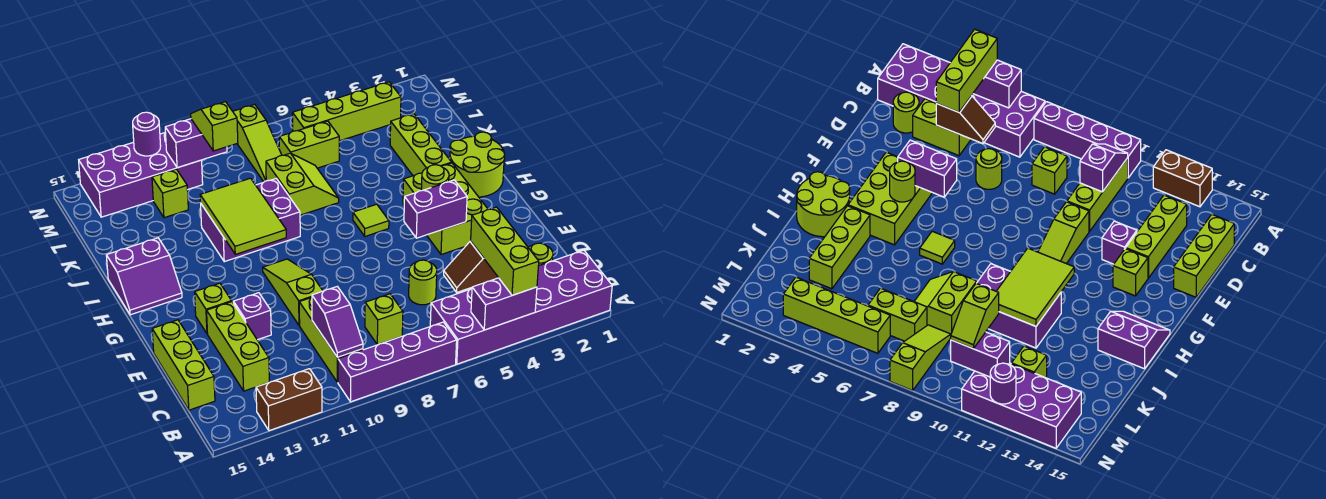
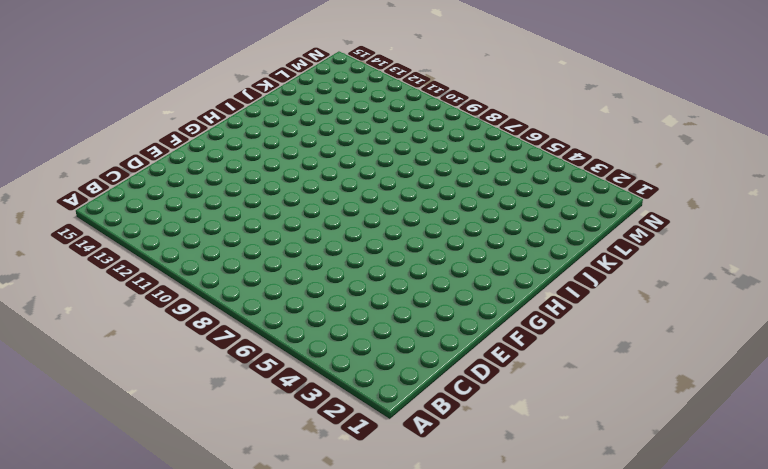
none -> purple 2x6 brick [430,250,612,364]
none -> purple 1x4 brick [338,322,457,402]
none -> brown 1x2 brick [256,369,322,431]
none -> lime 1x3 brick [299,298,363,382]

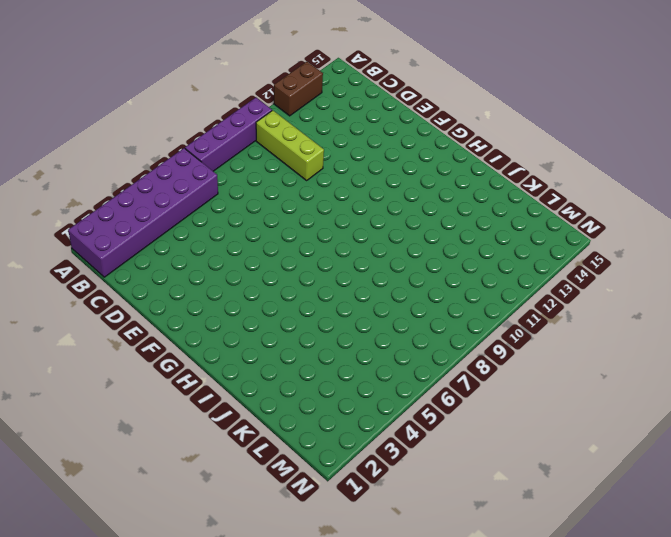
none -> lime 1x1 round brick [528,243,553,265]
none -> lime 1x2 brick [913,99,971,156]
none -> lime 1x1 brick [365,294,403,345]
none -> lime 1x3 brick [207,302,269,391]

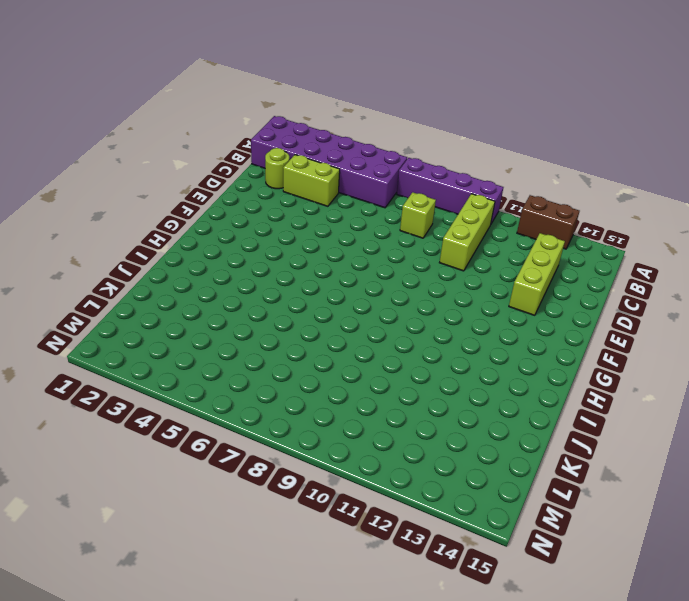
none -> lime 1x3 brick [152,320,215,410]
none -> lime 1x1 round brick [409,260,437,305]
none -> lime 1x3 slope [263,259,323,325]
none -> purple 1x1 brick [233,293,271,340]

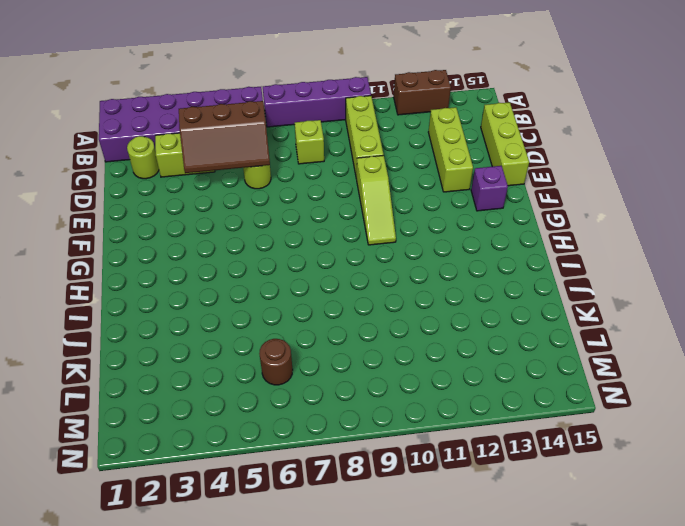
brown 2x3 slope [179,101,270,173] -> brown 1x2 slope [444,241,498,292]
purple 1x1 brick [471,166,508,211] -> purple 1x1 brick moved to [233,293,271,340]
brown 1x1 round brick [259,339,293,385] -> lime 1x2 brick [279,121,339,168]
none -> lime 2x3 brick [403,163,488,255]
none -> lime 1x1 brick [195,283,232,334]
none -> lime 2x2 round brick [450,132,505,197]
none -> lime 1x1 tile [353,204,389,236]

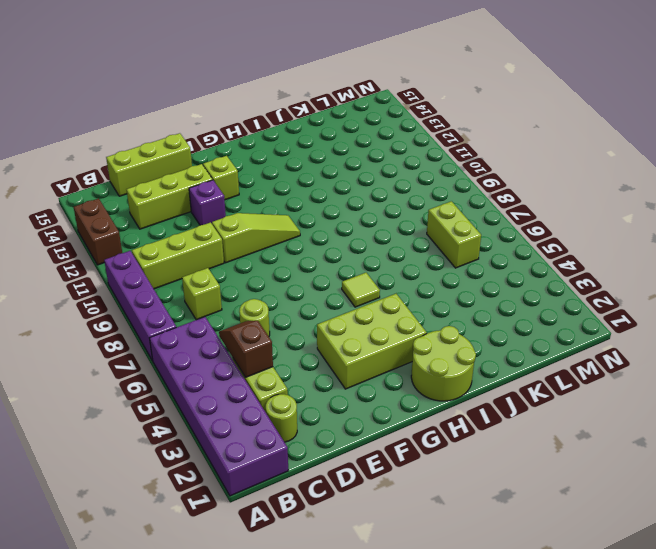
none -> purple 2x2 slope [106,238,182,315]
none -> lime 1x3 brick [390,114,452,176]
none -> purple 2x3 brick [201,179,300,262]
none -> lime 2x2 slope [266,153,339,215]

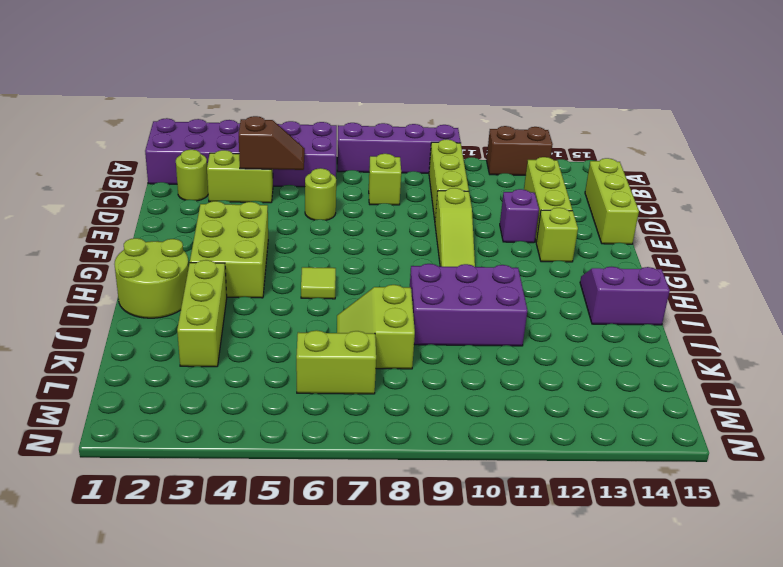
none -> lime 1x3 slope [233,105,282,182]
none -> lime 1x1 brick [152,169,188,218]
none -> lime 1x4 brick [292,82,401,141]
none -> purple 2x4 brick [79,133,203,217]

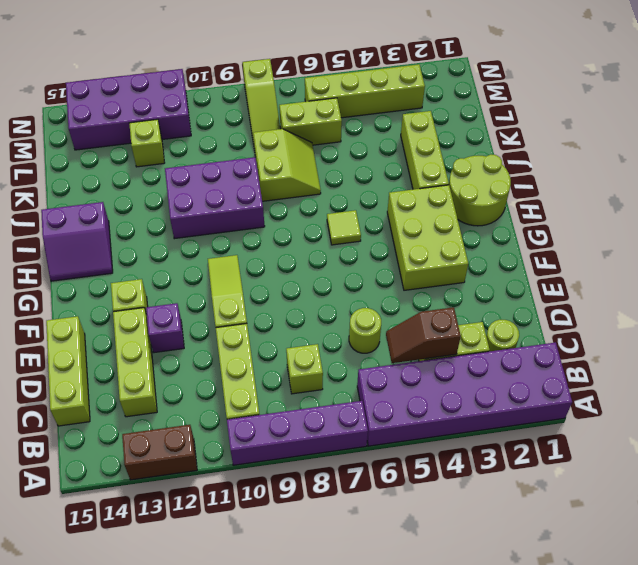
none -> purple 1x2 brick [471,278,537,330]
none -> purple 1x2 slope [312,286,363,357]
none -> purple 1x2 brick [404,180,467,238]
none -> lime 1x1 round brick [421,165,449,191]

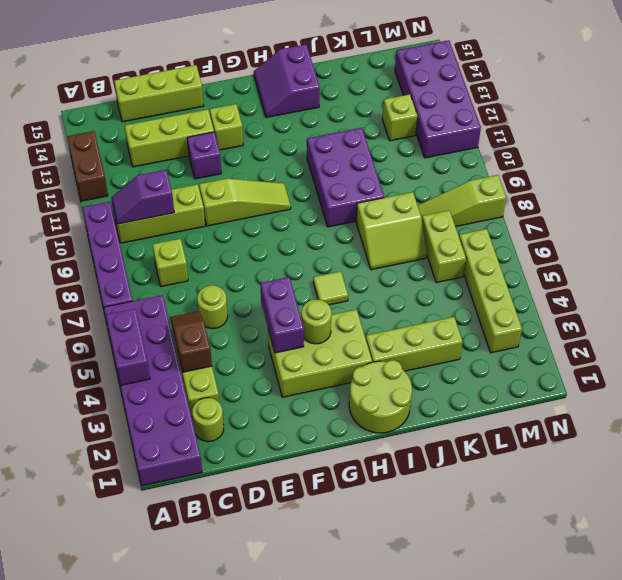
none -> lime 2x3 tile [200,178,286,254]
none -> purple 1x2 brick [165,119,227,168]
none -> purple 1x1 round brick [133,112,161,156]
none -> lime 1x3 brick [471,207,539,295]

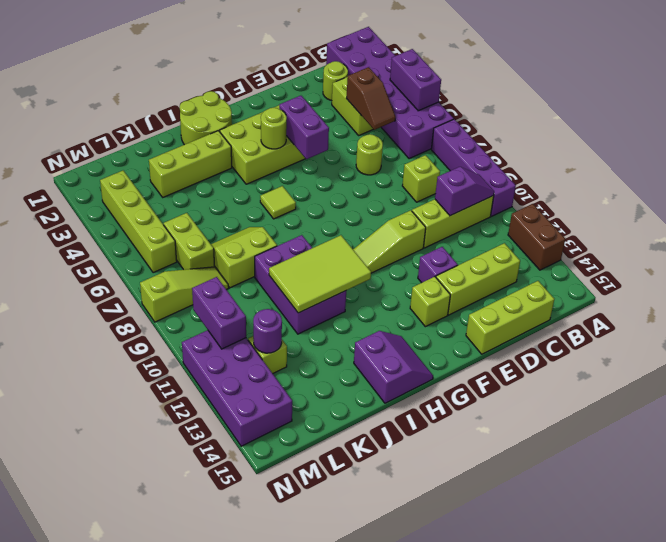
purple 1x1 round brick [253,309,282,353] -> purple 1x1 round brick moved to [133,112,161,156]
none -> lime 1x3 brick [471,207,539,295]
none -> lime 1x2 slope [191,102,238,151]

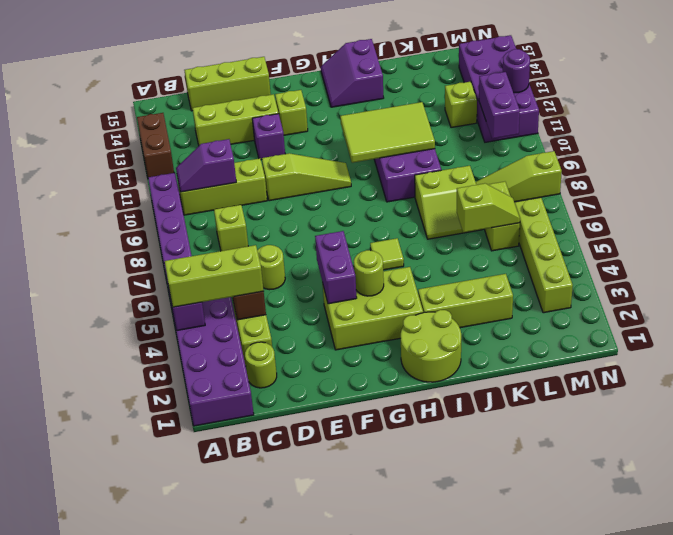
lime 1x2 slope [457,183,520,233] -> lime 1x2 slope moved to [191,102,238,151]

